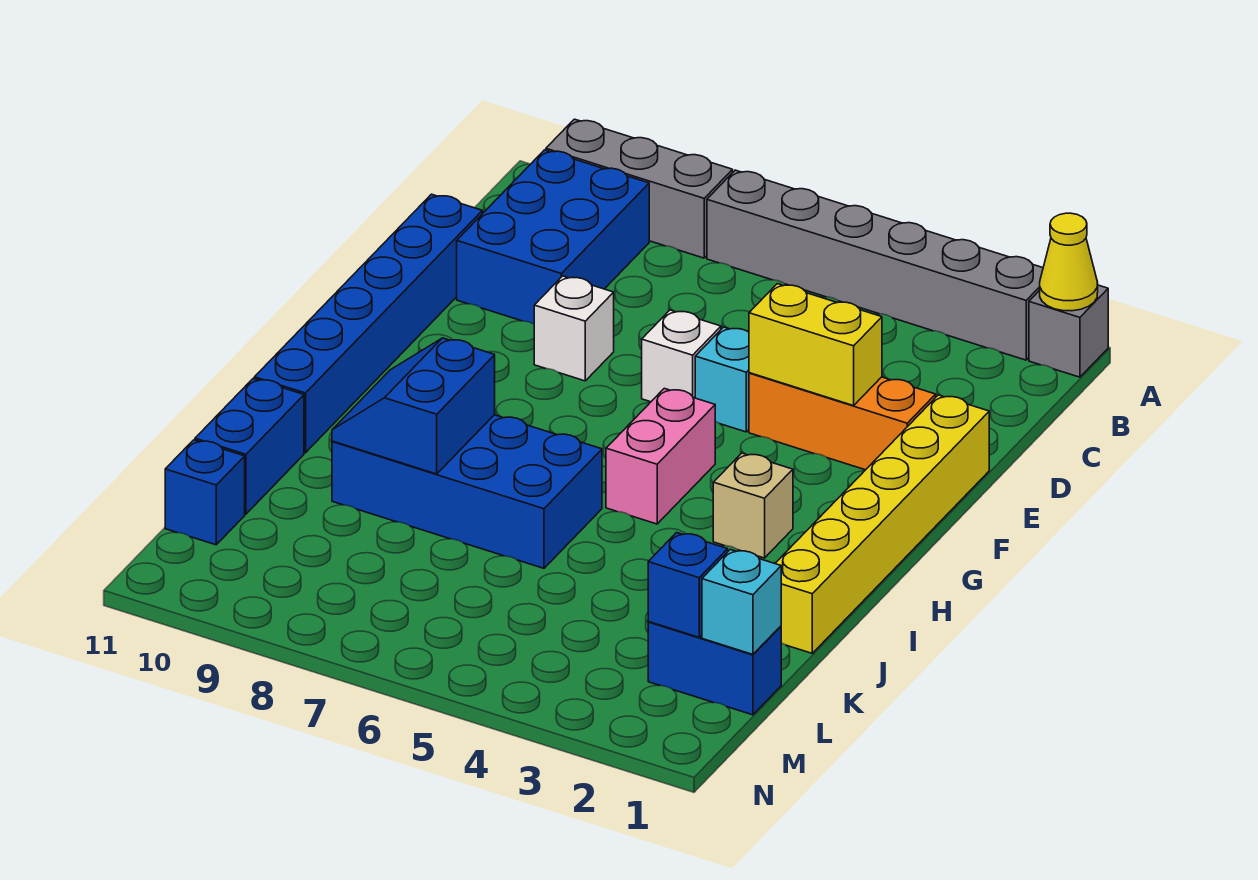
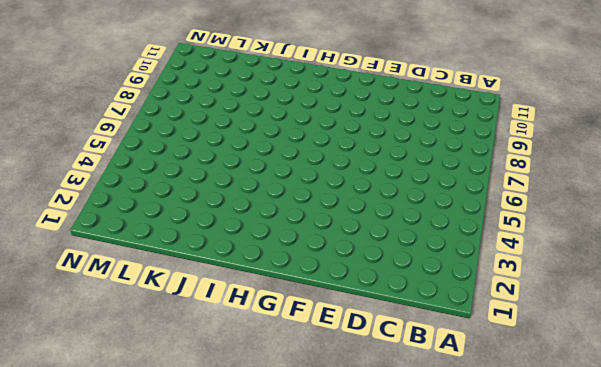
none -> grey 1x1 brick [1029,285,1108,377]
none -> grey 1x6 brick [707,170,1043,360]
none -> grey 1x3 brick [546,119,733,258]

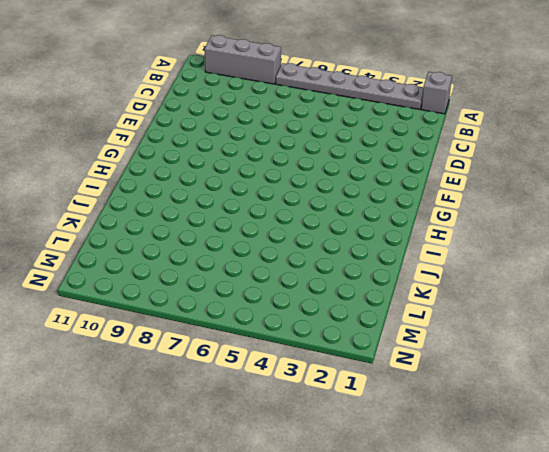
grey 1x6 plate [276,63,423,110] -> grey 1x6 brick [707,170,1043,360]
none -> blue 2x3 brick [457,150,649,324]
none -> blue 1x6 brick [254,194,482,453]
none -> yellow 1x6 brick [775,395,989,653]

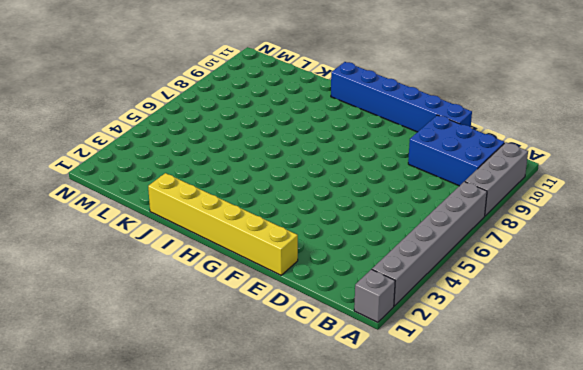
none -> orange 1x3 brick [749,373,936,470]
none -> cyan 1x1 brick [695,327,749,432]
none -> white 1x1 brick [642,310,721,402]

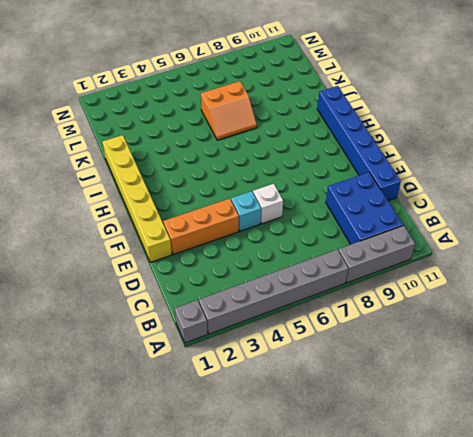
orange 2x2 slope [201,81,257,140] -> blue 2x4 brick [332,415,602,568]
none -> white 1x1 brick [534,276,614,381]
none -> pink 1x2 brick [606,388,715,524]
none -> tan 1x1 brick [713,453,793,558]

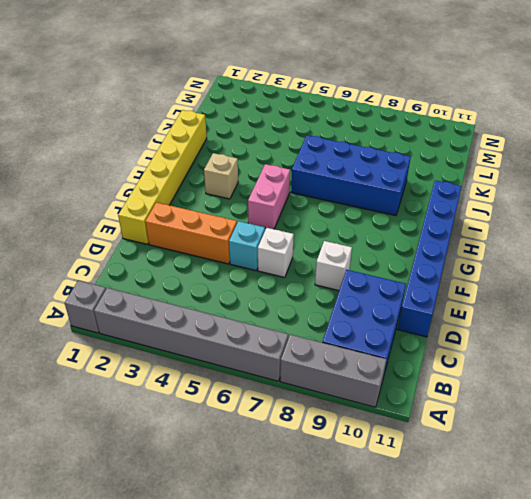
none -> blue 1x2 brick [195,379,304,514]
none -> blue 1x2 brick [648,622,781,715]
none -> blue 1x1 brick [165,440,245,545]

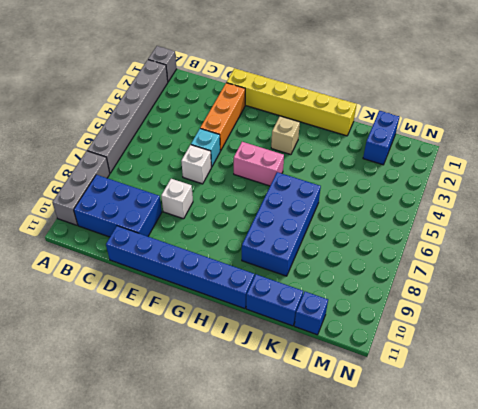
none -> yellow 1x1 cone [1040,213,1098,311]
none -> yellow 1x2 brick [749,284,882,406]
none -> blue 2x2 slope [332,338,495,474]

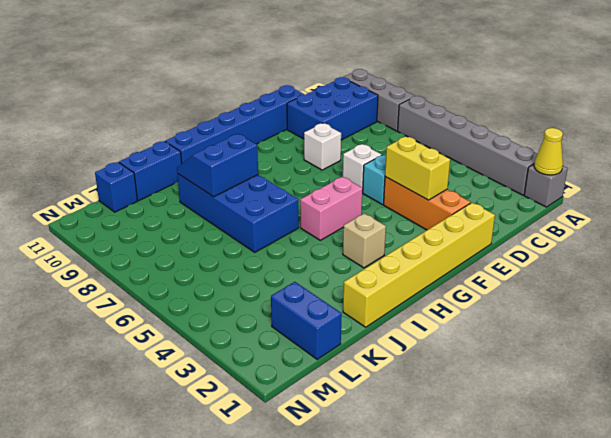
none -> cyan 1x1 brick [702,550,781,654]
none -> blue 1x1 brick [648,533,728,637]

